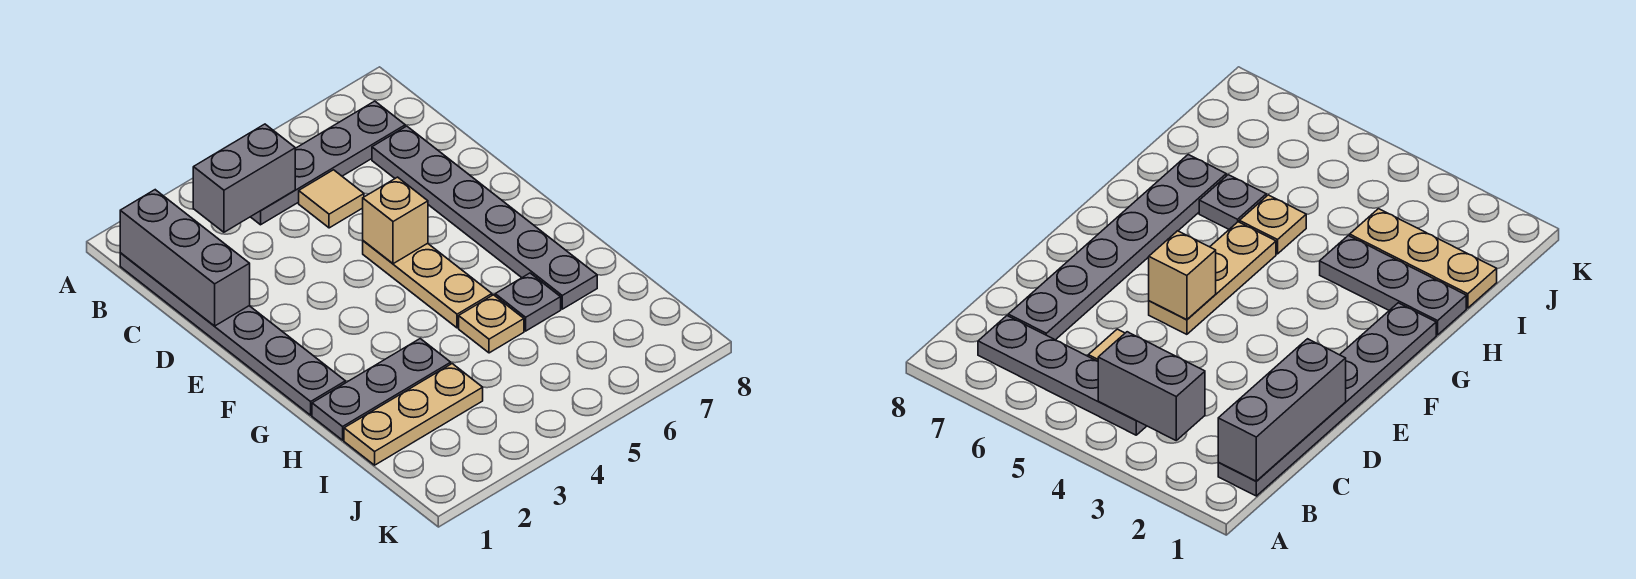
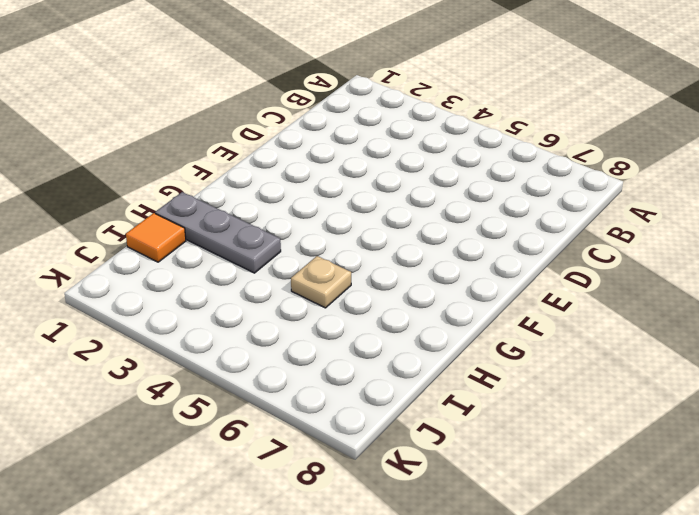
orange 1x1 tile [126,213,186,262] -> tan 1x3 plate [344,364,483,465]
none -> grey 1x6 plate [120,253,345,415]
none -> grey 1x4 plate [251,101,405,225]
none -> tan 1x1 tile [299,170,364,228]

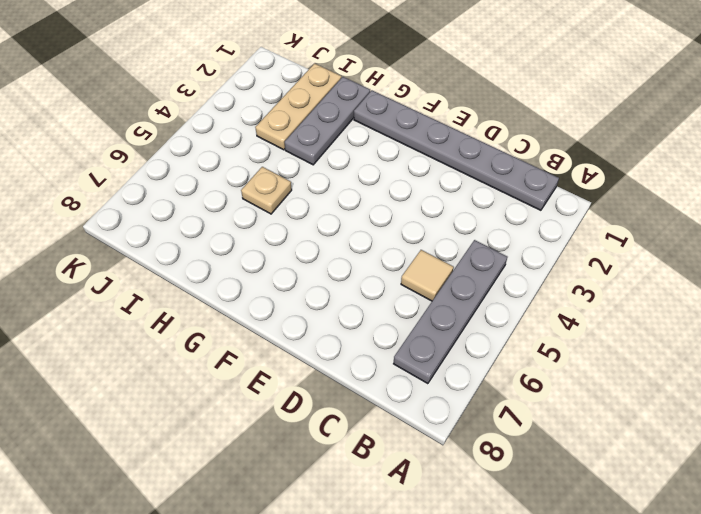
none -> grey 1x6 plate [372,126,597,309]
none -> tan 1x3 plate [363,241,492,328]
none -> grey 1x1 plate [495,273,561,331]

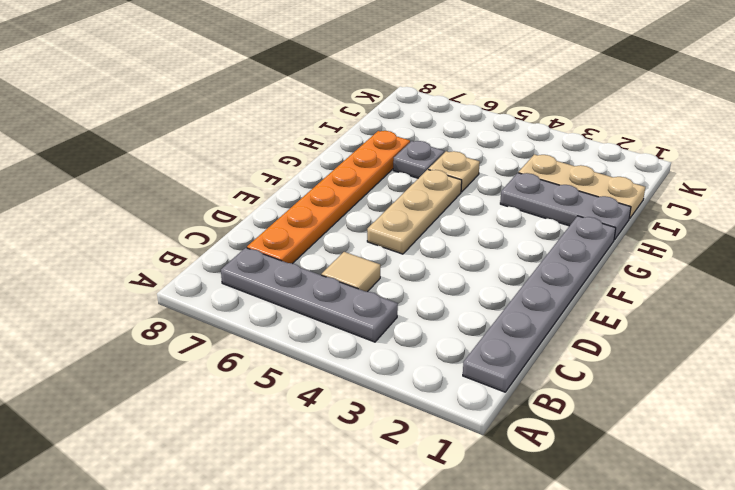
orange 1x6 plate [247,131,410,264] -> grey 1x6 plate [372,126,597,309]
none -> grey 1x3 brick [120,190,250,326]
none -> grey 1x2 brick [193,124,295,232]
none -> tan 1x1 brick [363,177,428,264]

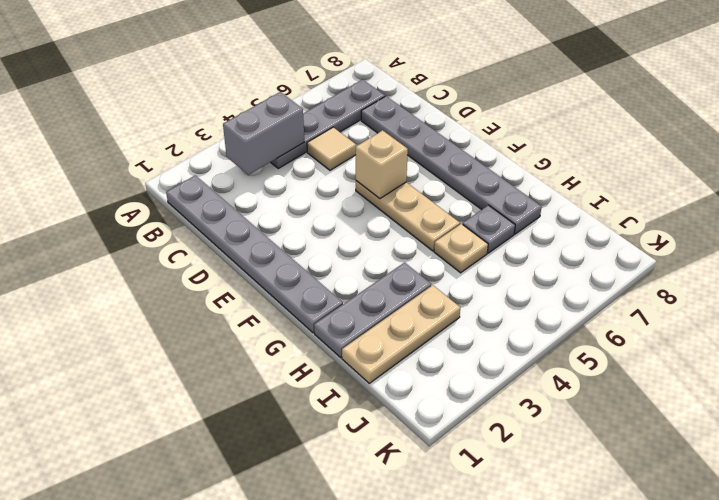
none -> grey 1x3 brick [120,190,250,326]

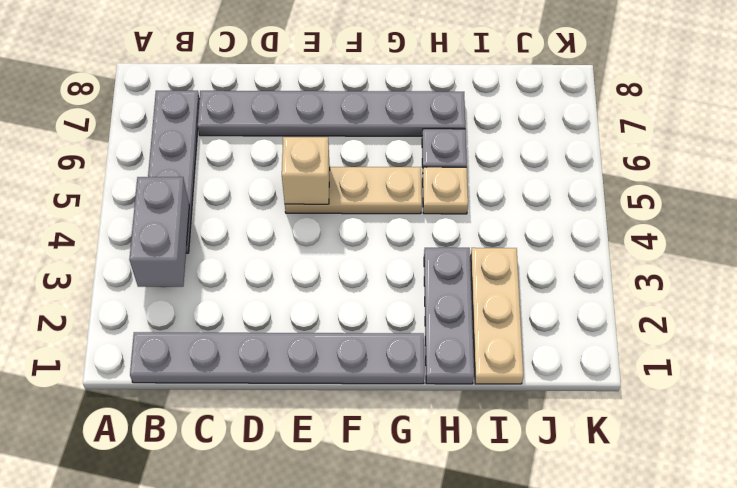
none -> tan 1x1 tile [299,170,364,228]
none -> grey 1x3 brick [120,190,250,326]

